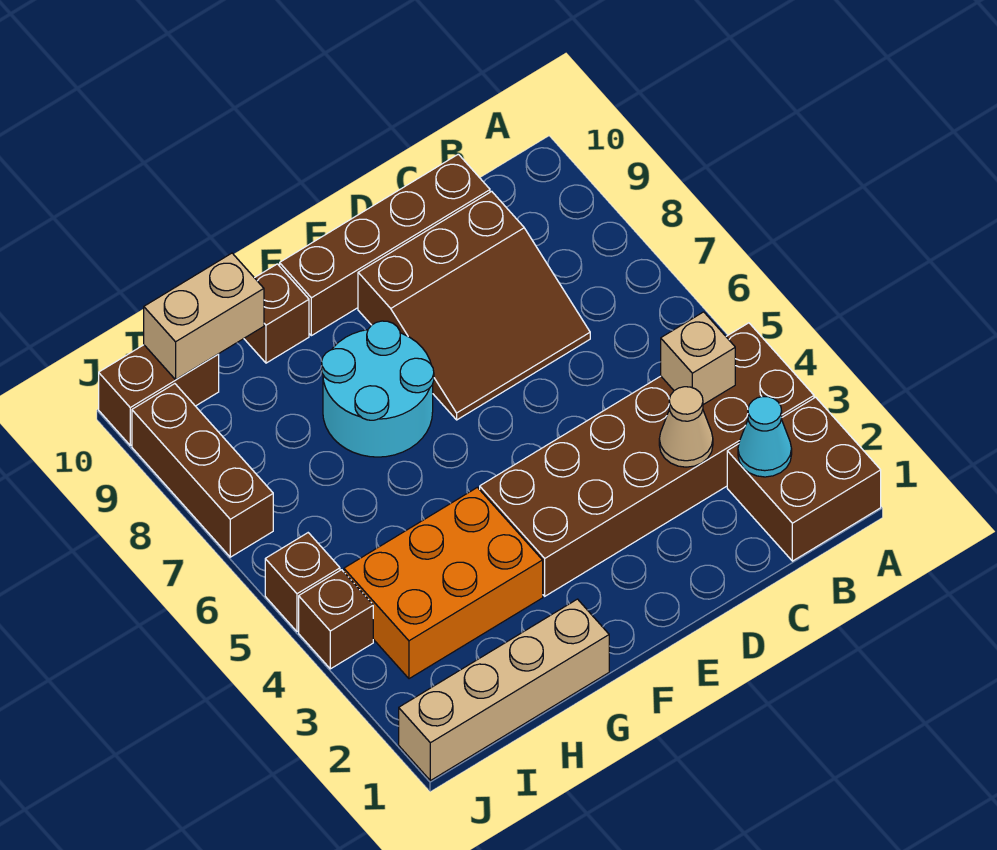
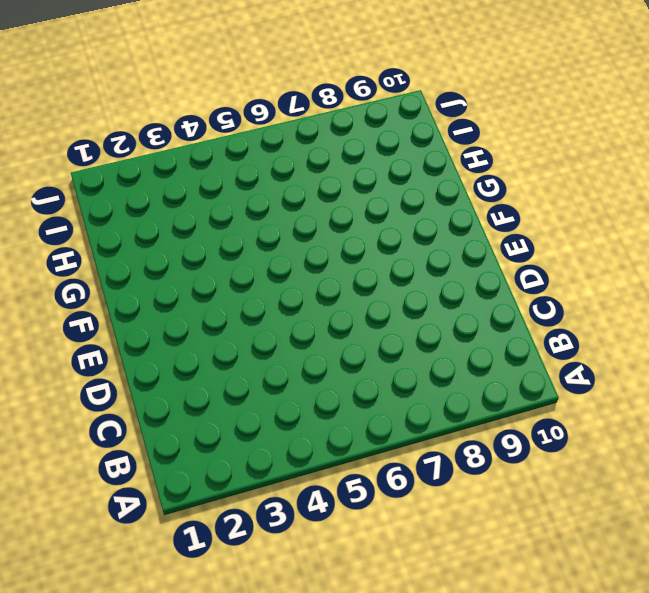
none -> brown 2x2 brick [727,397,881,561]
none -> brown 2x6 brick [480,323,814,596]
none -> brown 3x3 slope [358,191,590,420]

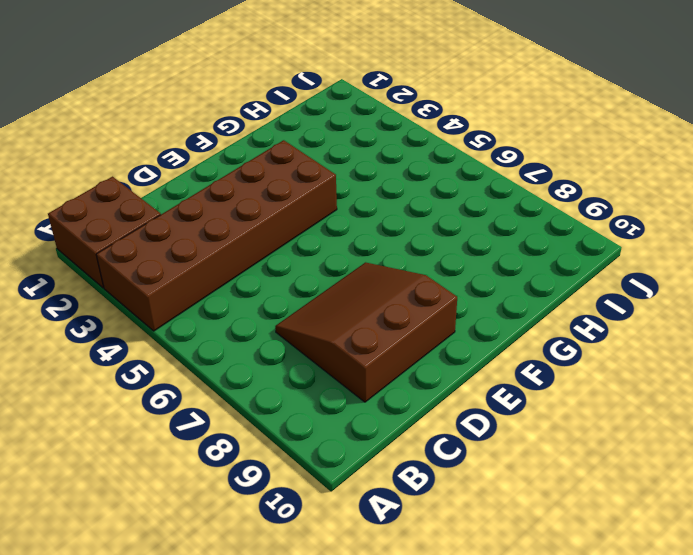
none -> brown 1x4 brick [280,154,490,336]
none -> cyan 2x2 round brick [322,321,434,457]
none -> tan 1x4 brick [399,599,609,781]

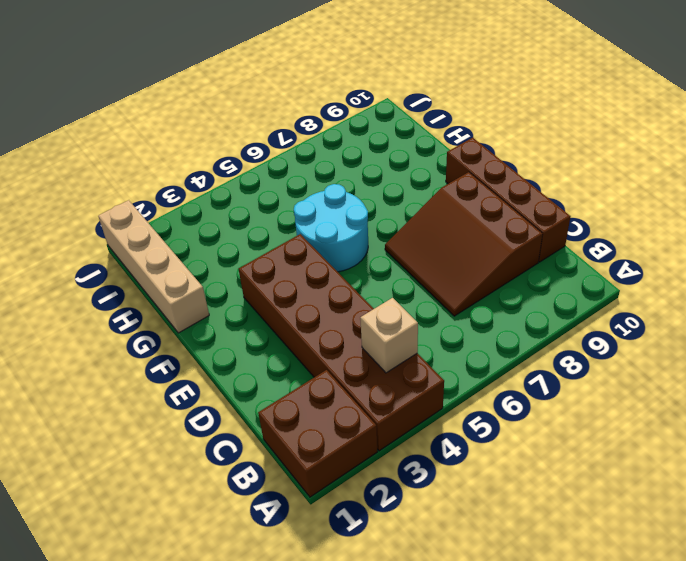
cyan 2x2 round brick [294,184,368,272] -> cyan 2x2 round brick moved to [322,321,434,457]
none -> orange 2x3 brick [344,487,543,679]
none -> brown 1x1 brick [244,264,309,363]
none -> brown 1x2 brick [99,345,219,445]

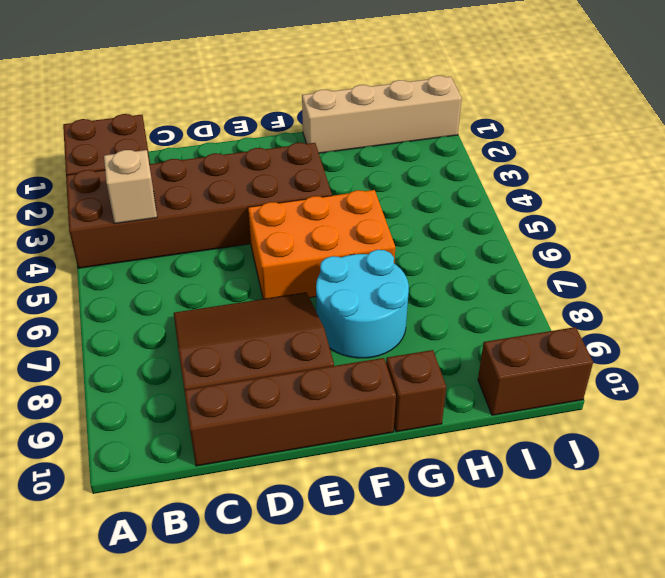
orange 2x3 brick [248,190,395,299] -> orange 2x3 brick moved to [344,487,543,679]
none -> brown 1x1 brick [299,570,373,669]
none -> brown 1x1 brick [265,533,340,632]
none -> brown 1x3 brick [132,384,273,557]

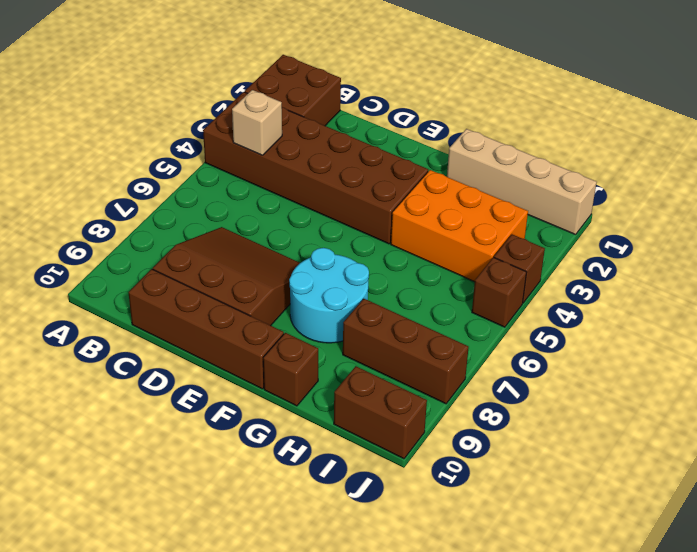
brown 1x3 brick [343,299,468,404] -> brown 1x3 brick turned to [132,384,273,557]
none -> cyan 1x1 cone [738,397,792,477]
none -> tan 1x1 cone [659,387,713,467]
none -> tan 1x2 brick [144,253,264,380]

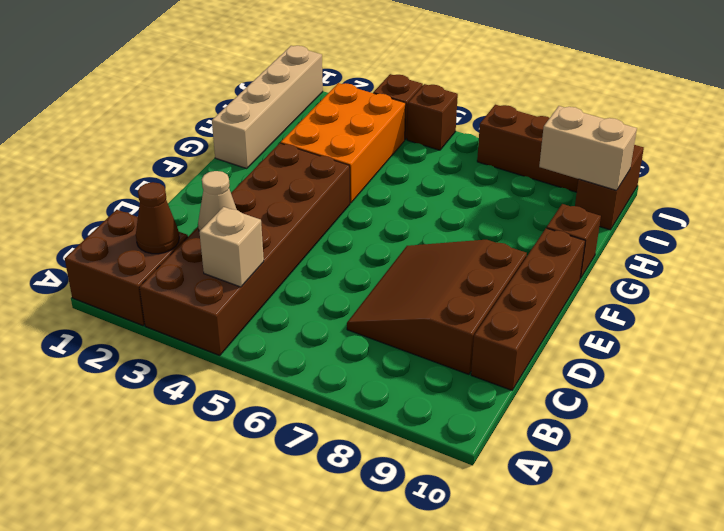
brown 1x1 cone [136,182,179,254] -> cyan 1x1 cone [738,397,792,477]
tan 1x2 brick [539,106,637,190] -> tan 1x2 brick turned to [144,253,264,380]
none -> cyan 2x2 round brick [322,321,434,457]

